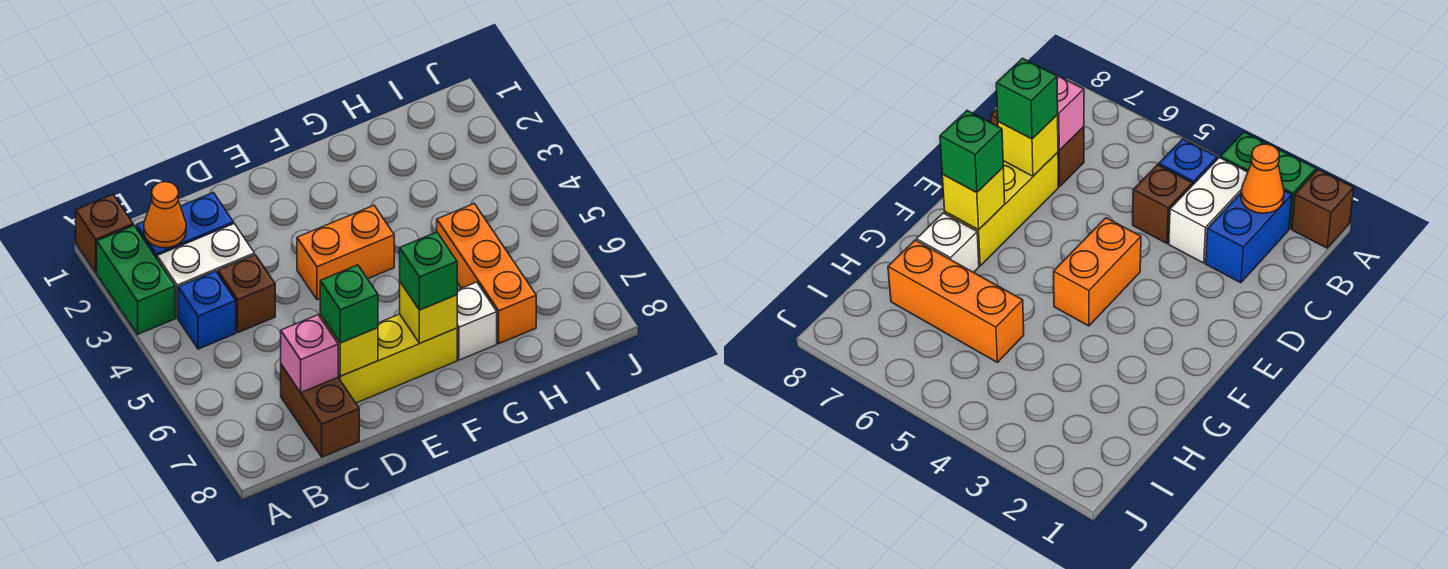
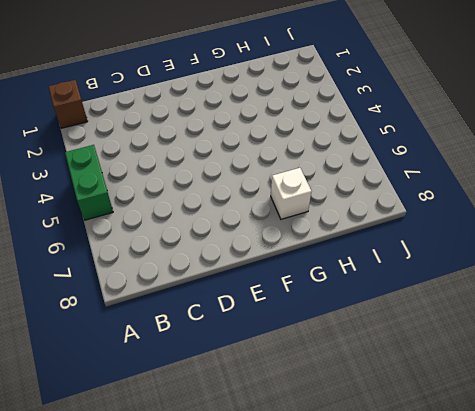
green 1x2 brick [65,145,113,220] -> green 1x2 brick moved to [97,225,175,334]
none -> blue 1x2 brick [136,193,234,258]
none -> white 1x2 brick [157,224,254,318]
none -> blue 1x1 brick [178,271,236,349]

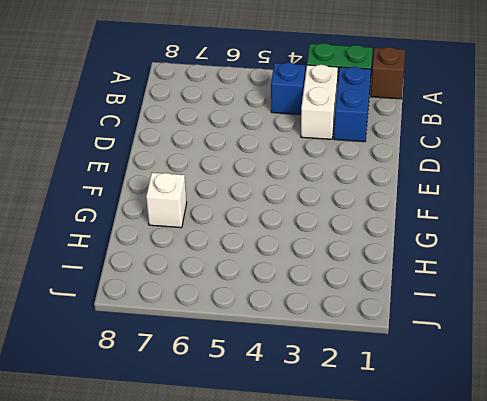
none -> brown 1x1 brick [218,255,275,333]
none -> brown 1x2 brick [281,365,359,457]
none -> yellow 1x3 brick [338,314,457,403]

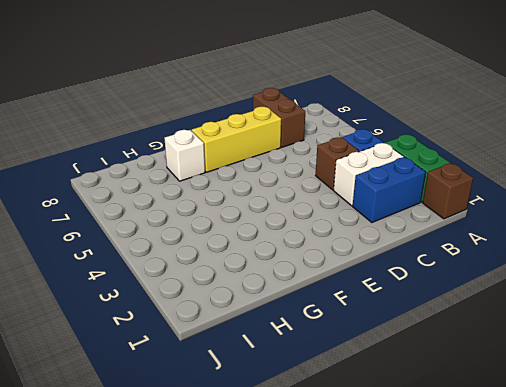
none -> orange 1x2 brick [297,206,394,300]
none -> orange 1x3 brick [437,204,536,344]
none -> orange 1x1 cone [144,182,186,248]

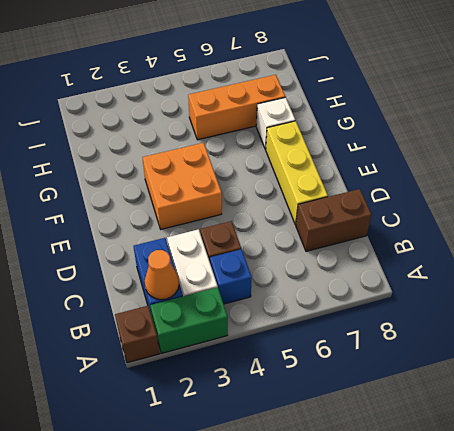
orange 2x2 brick [142,143,222,229] -> orange 1x2 brick [297,206,394,300]
none -> pink 1x1 brick [281,315,338,392]
none -> yellow 1x1 brick [320,314,378,376]
none -> yellow 1x1 brick [400,282,457,343]

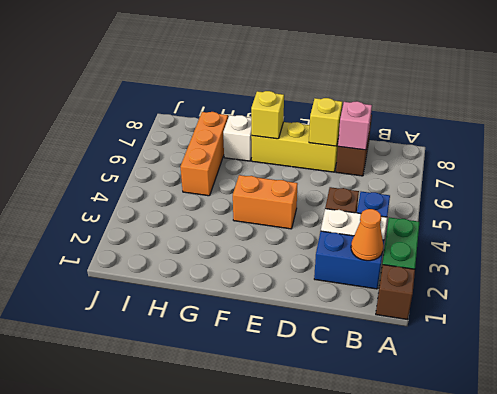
none -> green 1x1 brick [320,265,378,343]
none -> green 1x1 brick [400,232,457,310]

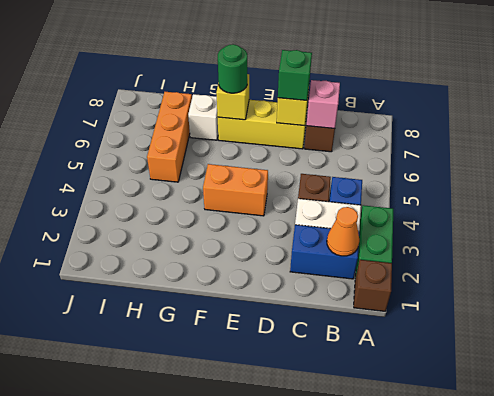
green 1x1 round brick [218,44,247,93] -> green 1x1 brick [400,232,457,310]

